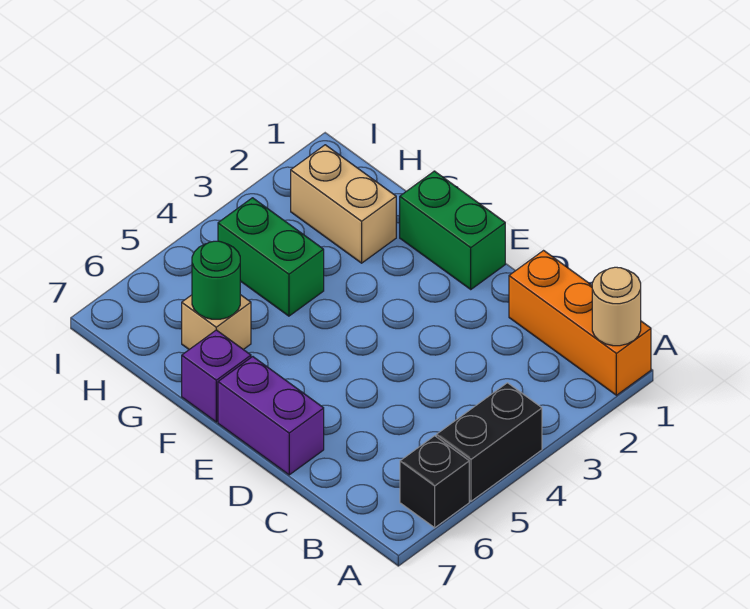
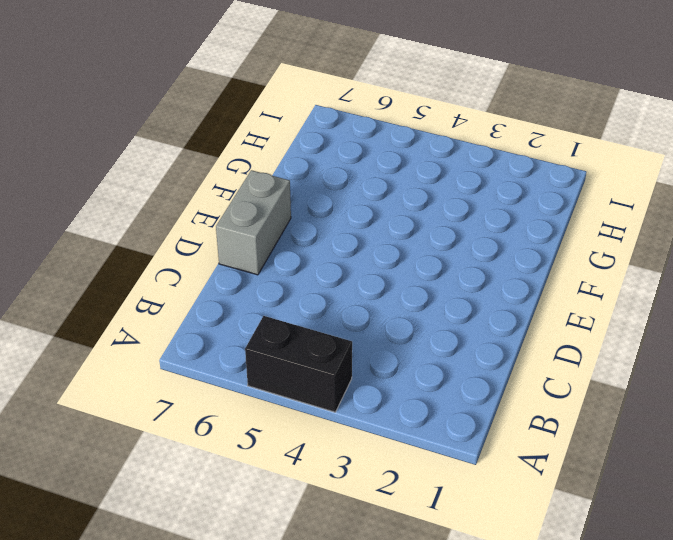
grey 1x2 brick [216,170,291,275] -> purple 1x2 brick [218,357,324,475]
none -> orange 1x3 brick [509,251,651,395]
none -> black 1x1 brick [400,436,469,528]

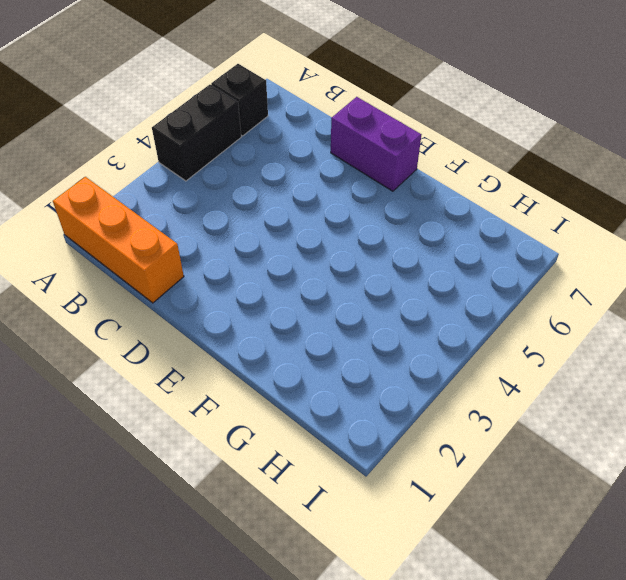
none -> green 1x2 brick [400,171,505,289]
none -> purple 1x1 brick [182,330,251,422]

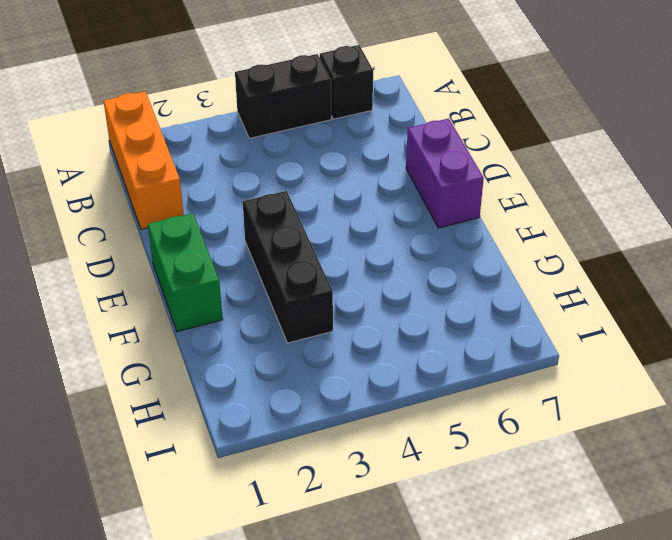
black 1x3 brick [243,191,333,343] -> none
none -> purple 1x1 brick [182,330,251,422]
none -> tan 1x2 brick [291,145,396,263]

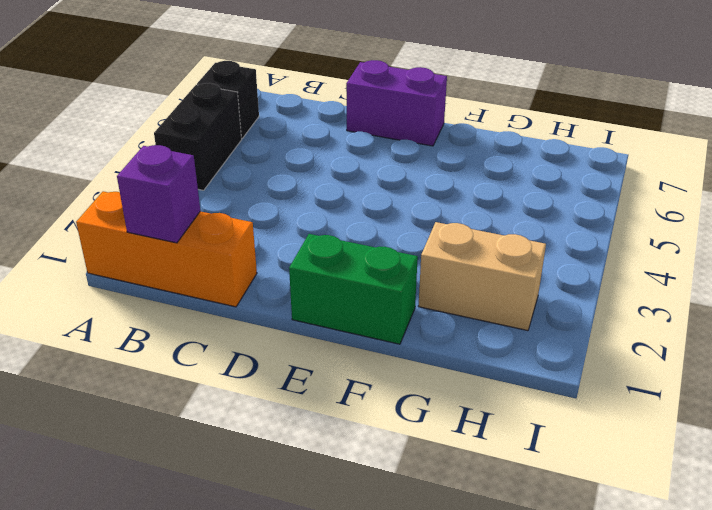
purple 1x1 brick [117,145,200,243] -> purple 1x1 brick moved to [182,330,251,422]
none -> green 1x2 brick [218,198,324,316]
none -> tan 1x1 brick [182,295,251,350]

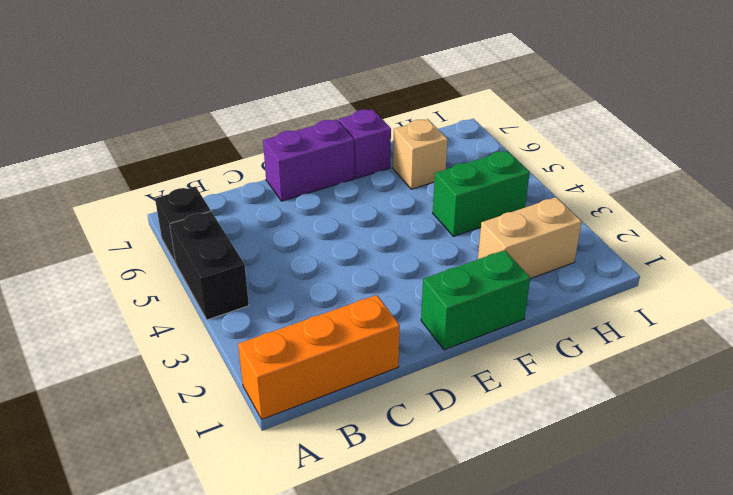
none -> tan 1x1 round brick [592,267,641,346]
none -> green 1x1 round brick [192,241,240,319]

